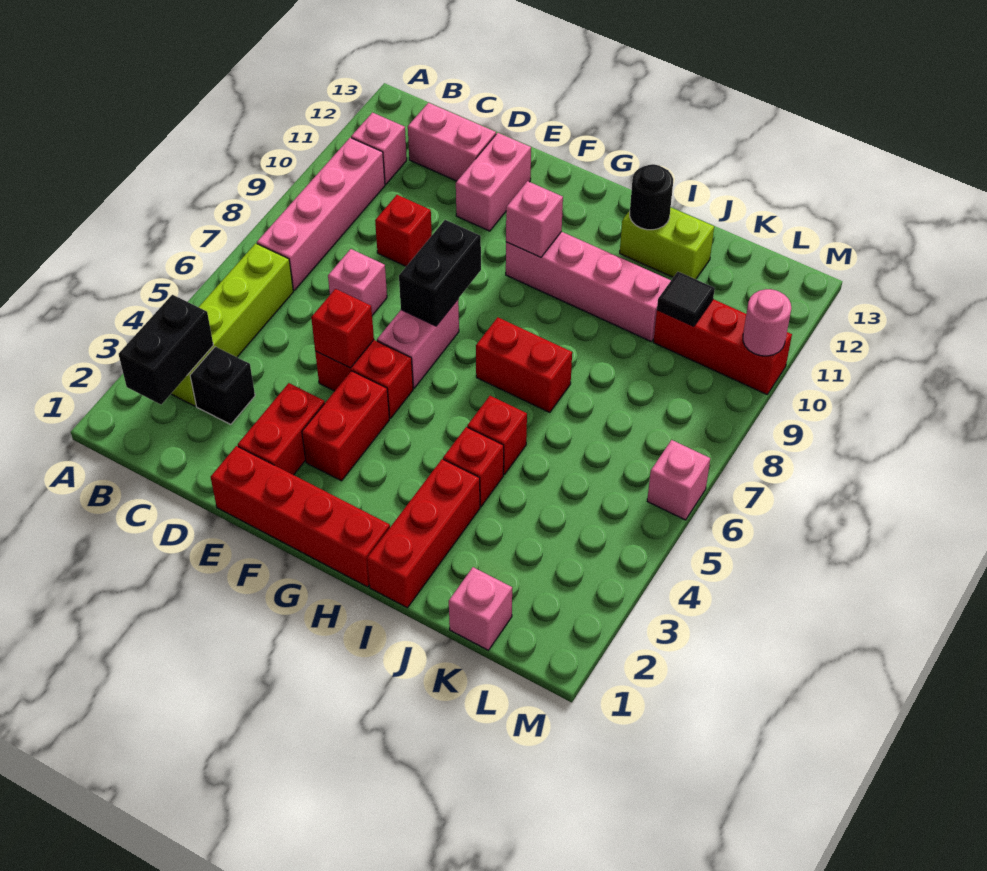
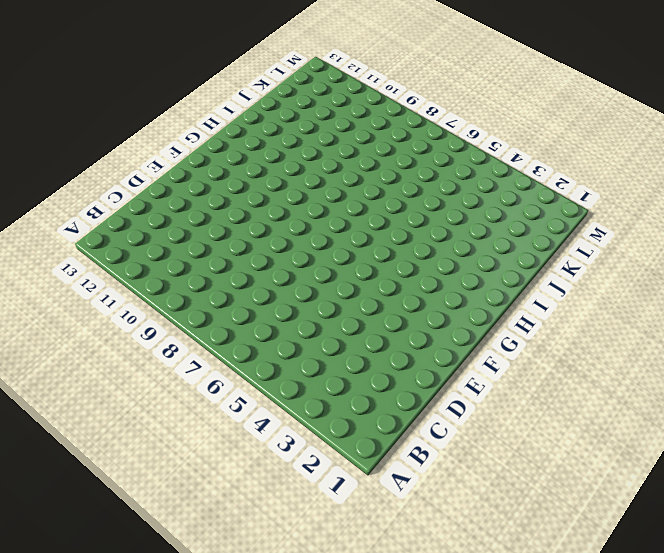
none -> lime 1x4 brick [171,243,293,406]
none -> pink 1x4 brick [257,138,385,290]
none -> pink 1x1 brick [351,112,407,184]

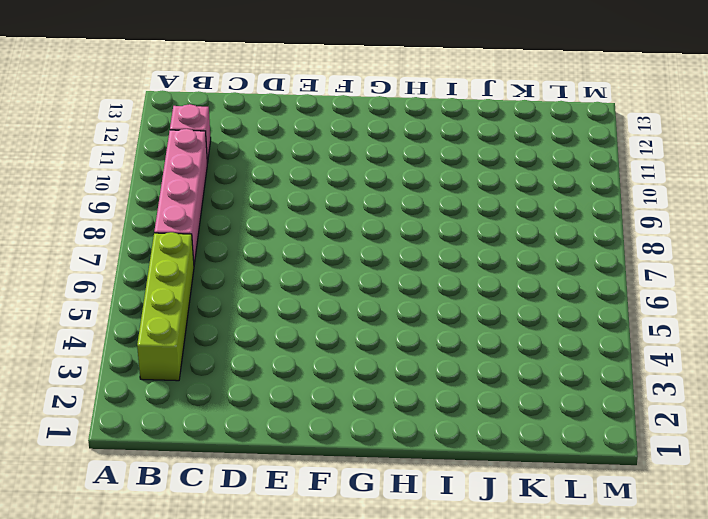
none -> black 1x1 brick [190,347,255,424]
none -> pink 1x2 brick [408,103,496,181]
none -> pink 1x1 brick [328,249,387,315]

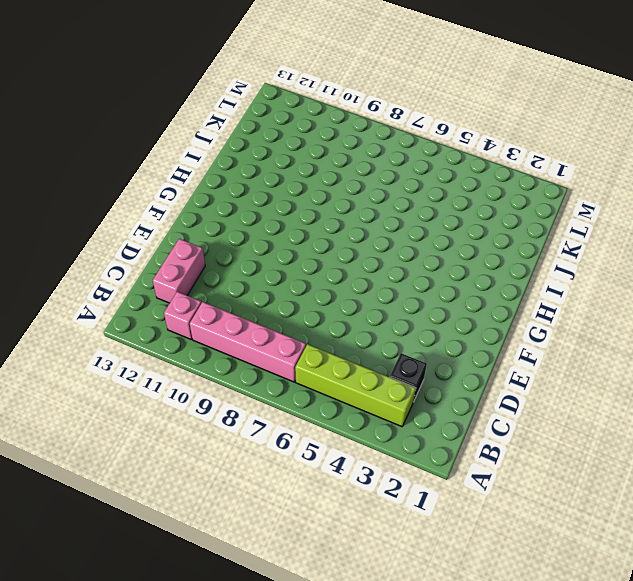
none -> pink 1x1 brick [328,249,387,315]
none -> red 1x1 brick [375,195,432,266]
none -> red 1x4 brick [211,446,390,587]

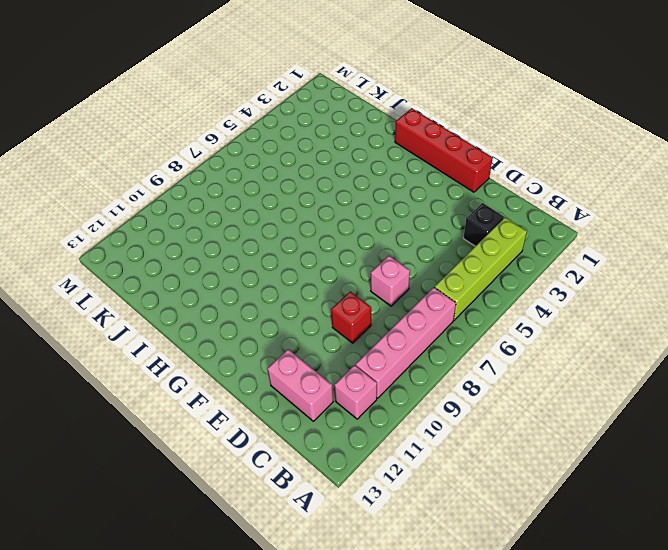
none -> red 1x2 brick [238,383,325,475]
none -> red 1x2 brick [315,340,413,418]
none -> pink 1x2 brick [456,133,531,231]

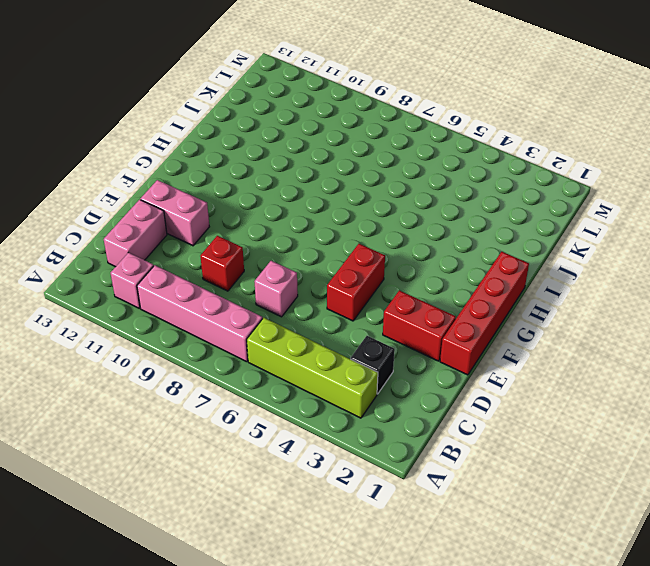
none -> red 1x2 brick [302,371,389,481]
none -> pink 1x2 brick [377,300,459,388]
none -> pink 1x4 brick [506,232,671,342]

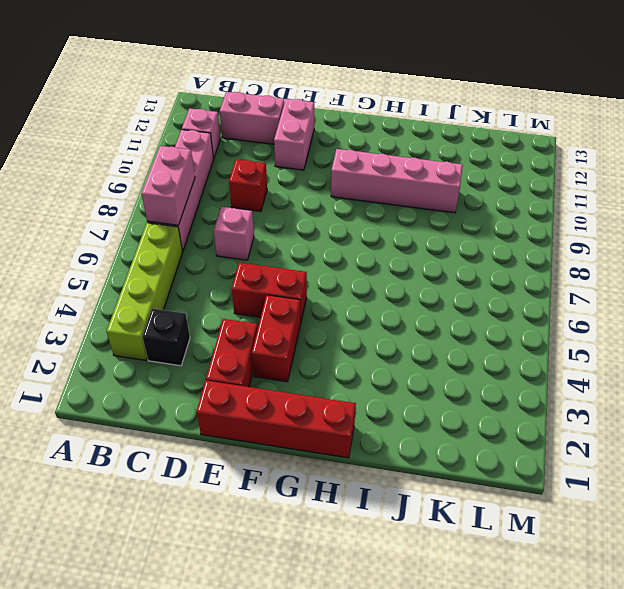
pink 1x2 brick [142,146,195,225] -> pink 1x2 brick moved to [377,300,459,388]
none -> red 1x2 brick [476,317,572,412]
none -> red 1x3 brick [367,459,480,608]
none -> red 1x1 brick [443,427,504,507]

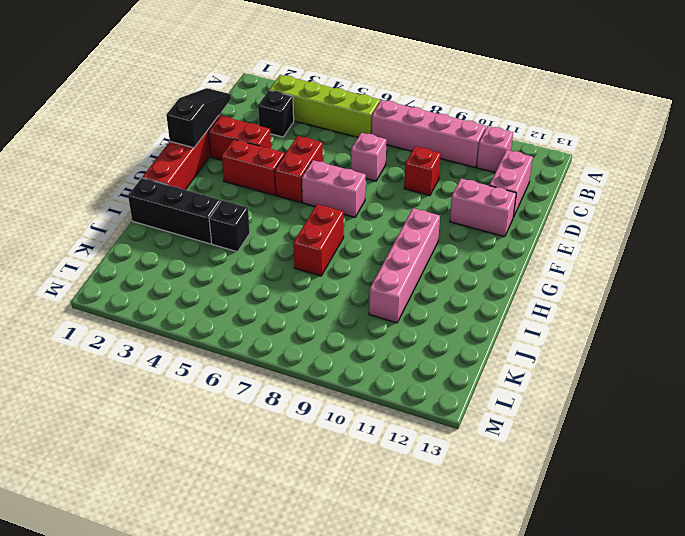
black 1x3 slope [166,88,231,148] -> none
black 1x3 brick [128,178,221,244] -> red 1x3 brick [367,459,480,608]
black 1x1 brick [209,200,250,252] -> red 1x1 brick [443,427,504,507]
none -> red 1x1 brick [467,396,527,475]
none -> lime 1x2 brick [620,208,714,279]
none -> pink 1x1 brick [449,567,512,650]

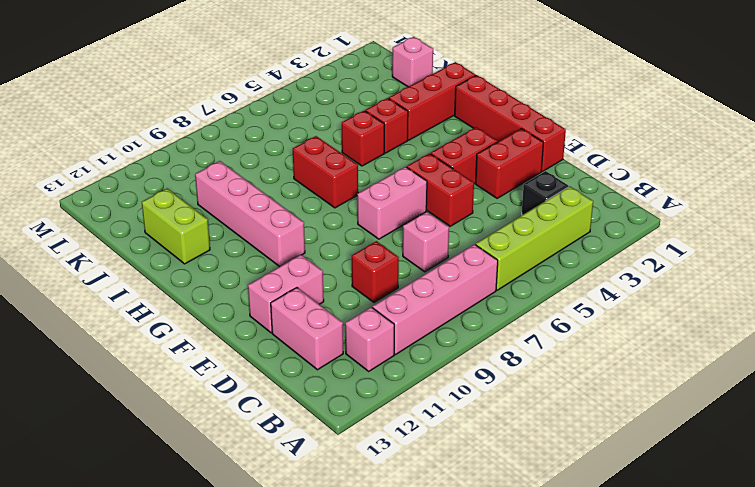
none -> red 1x3 brick [653,299,792,394]
none -> pink 1x1 brick [647,440,710,520]
none -> black 1x2 brick [119,295,213,405]

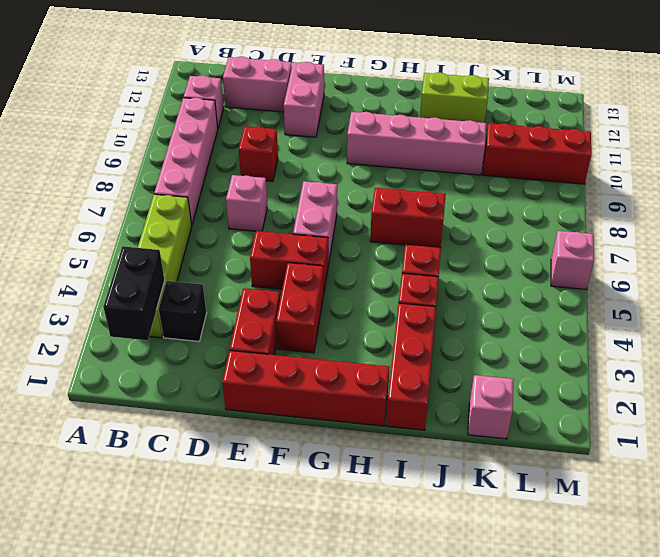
none -> red 1x1 brick [311,289,374,368]
none -> black 1x2 brick [399,220,481,326]
none -> pink 1x1 brick [506,181,563,257]

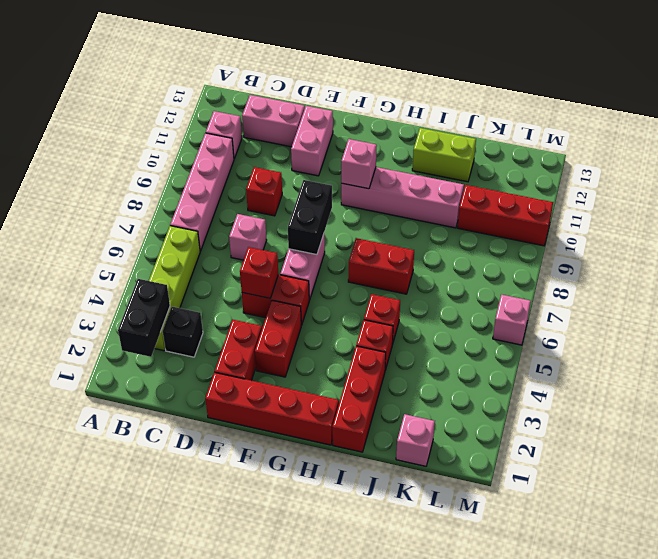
none -> black 1x1 round brick [630,164,673,230]
none -> black 1x1 tile [657,272,715,326]
none -> pink 1x1 round brick [743,289,791,356]

